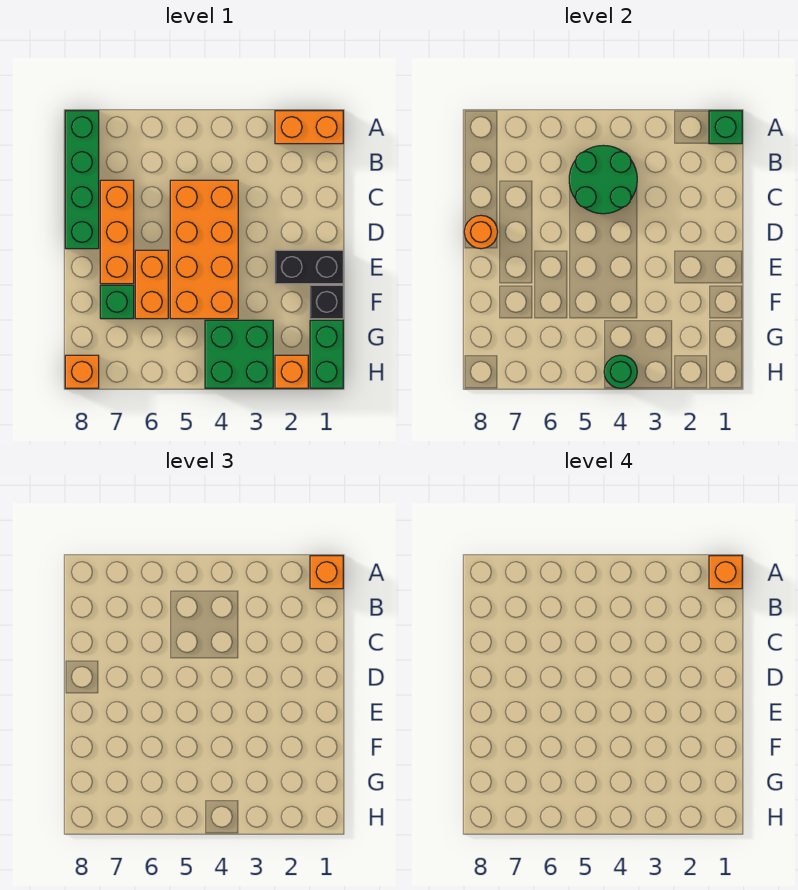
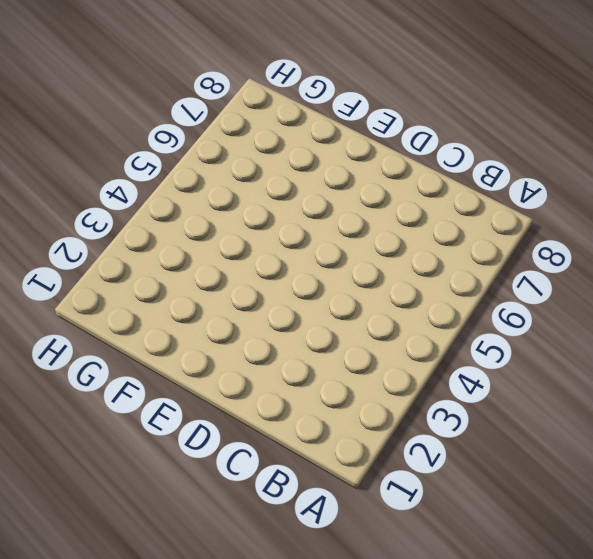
none -> orange 1x2 brick [275,111,343,144]
none -> green 1x4 brick [65,111,99,249]
none -> orange 2x4 brick [170,180,238,319]

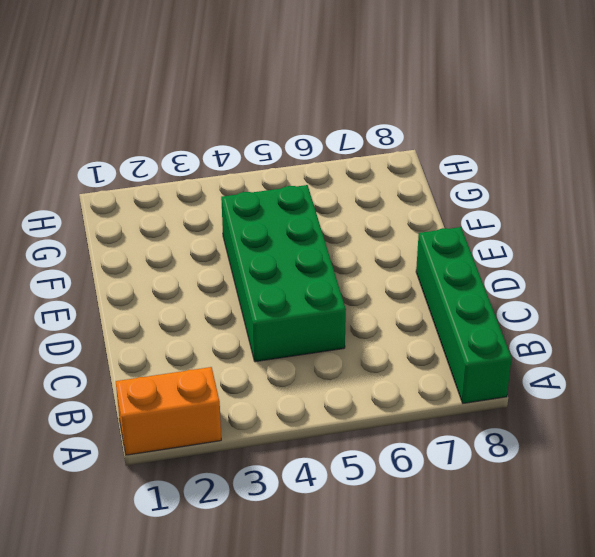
green 2x4 brick [221,185,346,362] -> orange 2x4 brick [170,180,238,319]
none -> orange 1x3 brick [100,180,134,284]
none -> black 1x2 brick [275,250,343,284]
none -> orange 1x2 brick [135,250,168,319]

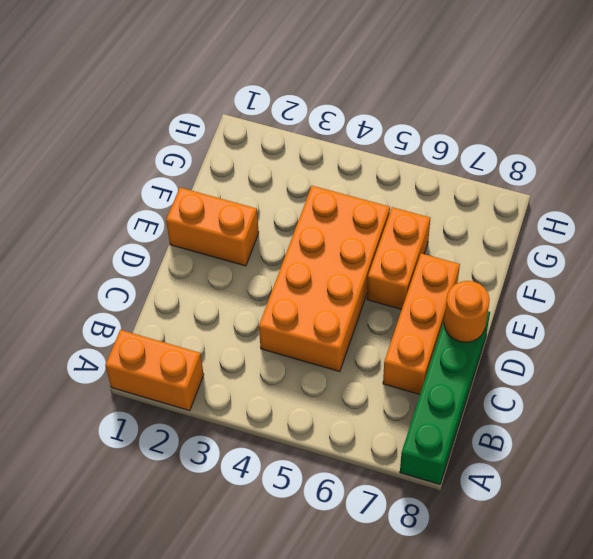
orange 1x2 brick [166,188,259,266] -> black 1x2 brick [275,250,343,284]
none -> black 1x1 brick [310,285,343,319]
none -> green 1x1 brick [100,285,134,319]
none -> green 1x2 brick [310,320,343,388]

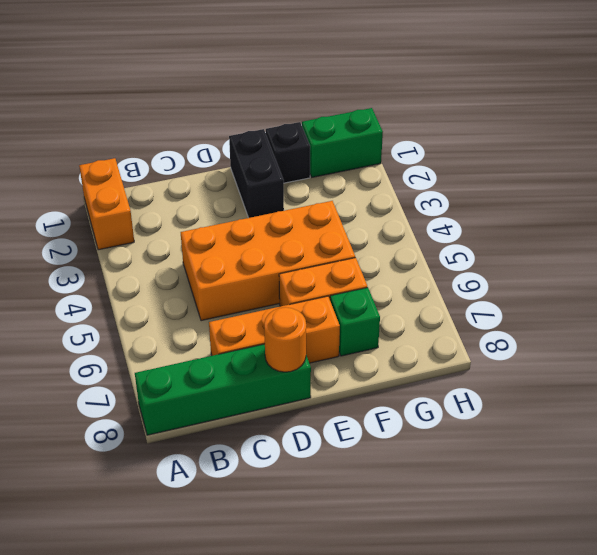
none -> green 2x2 brick [205,320,273,388]
none -> orange 1x1 brick [275,355,308,388]
none -> orange 1x1 brick [65,355,99,388]

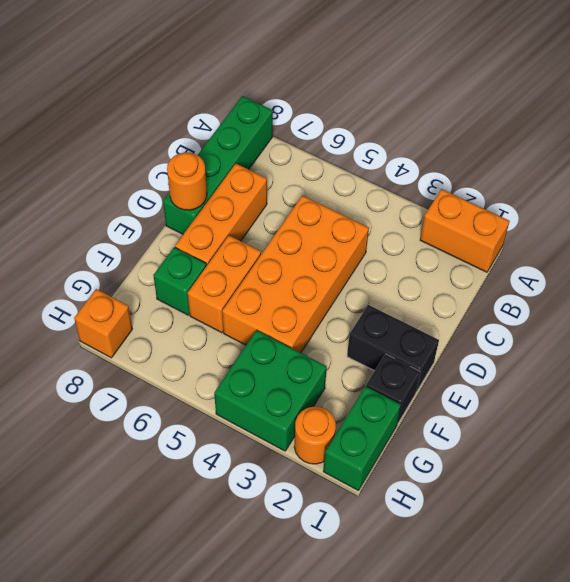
orange 1x1 round brick [294,407,336,464] -> orange 1x1 brick [275,355,308,388]
none -> green 1x1 brick [709,111,742,144]
none -> green 2x2 round brick [569,145,637,214]
none -> green 1x1 round brick [604,355,637,388]

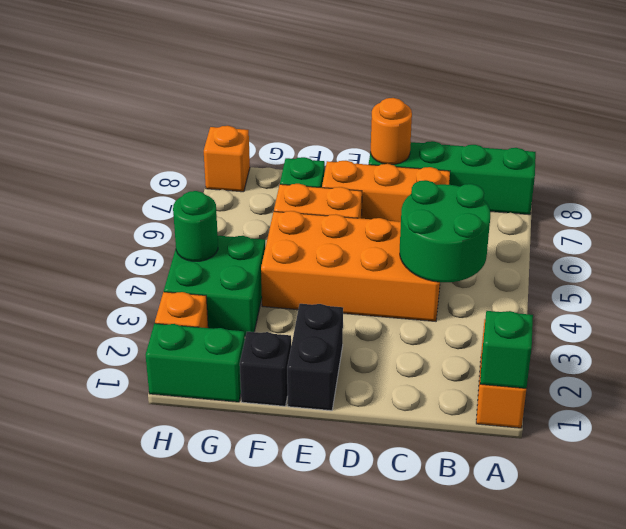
none -> orange 1x1 brick [310,556,343,589]
none -> orange 1x1 brick [709,556,742,589]

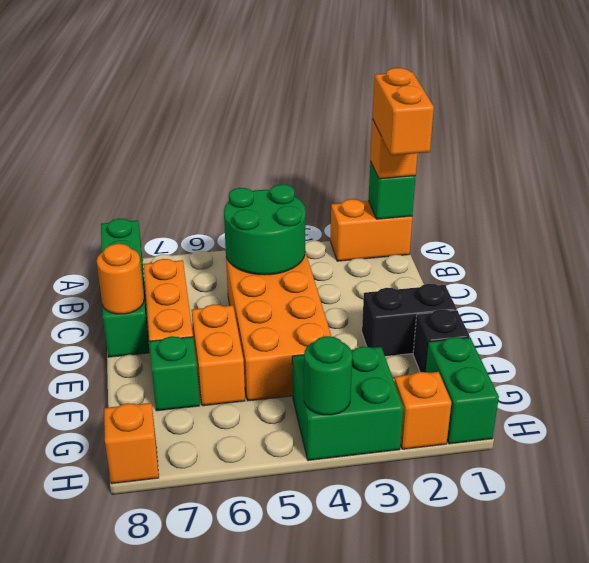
orange 1x2 brick [372,68,434,155] -> orange 1x1 brick [709,556,742,589]

